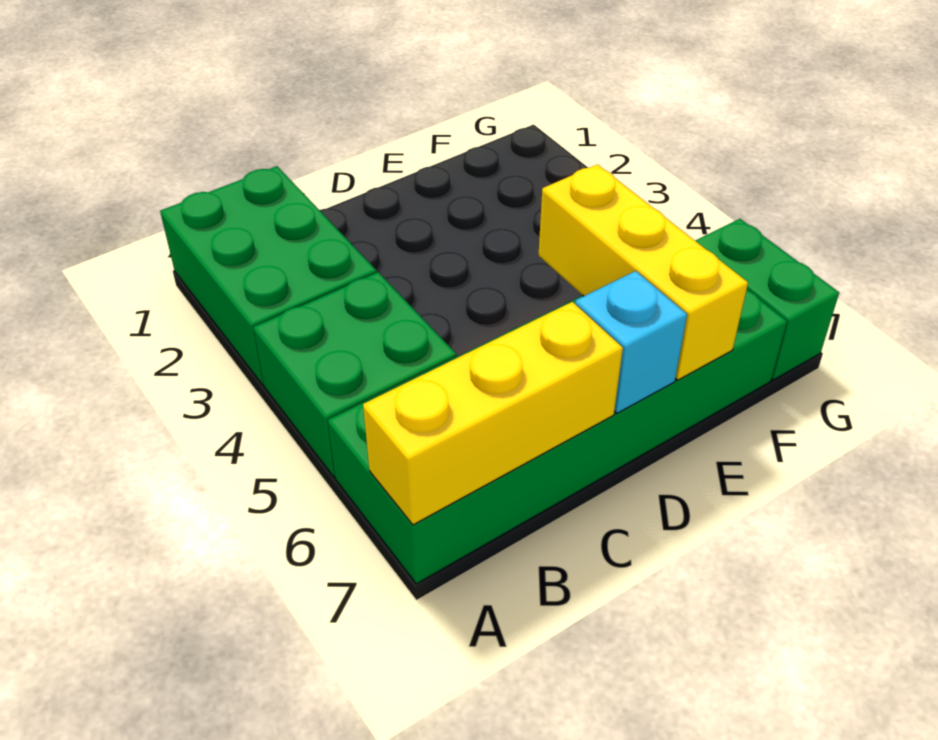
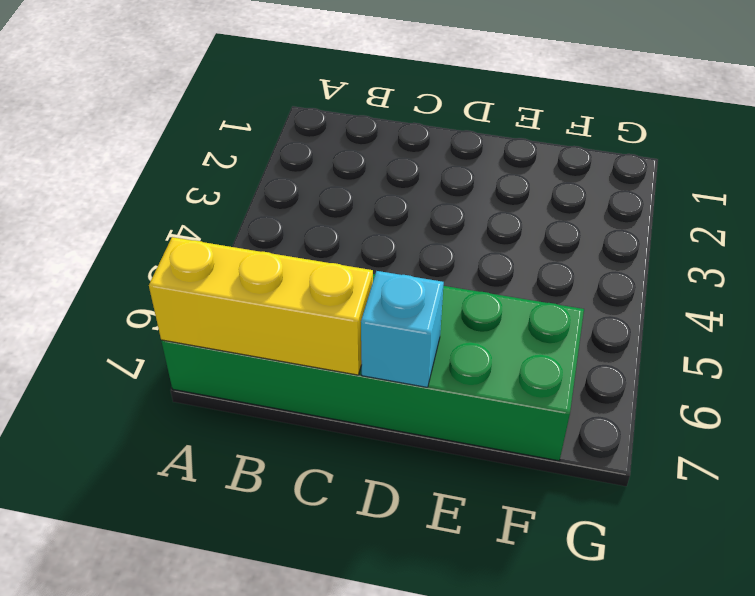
none -> green 2x3 brick [160,166,377,385]
none -> green 2x2 brick [253,272,457,477]

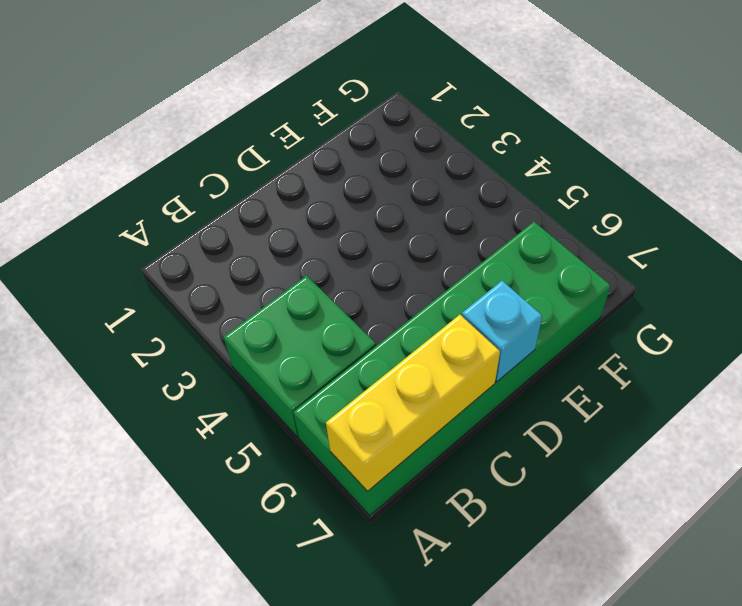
none -> green 2x3 brick [160,166,377,385]
none -> green 1x2 brick [695,219,839,380]

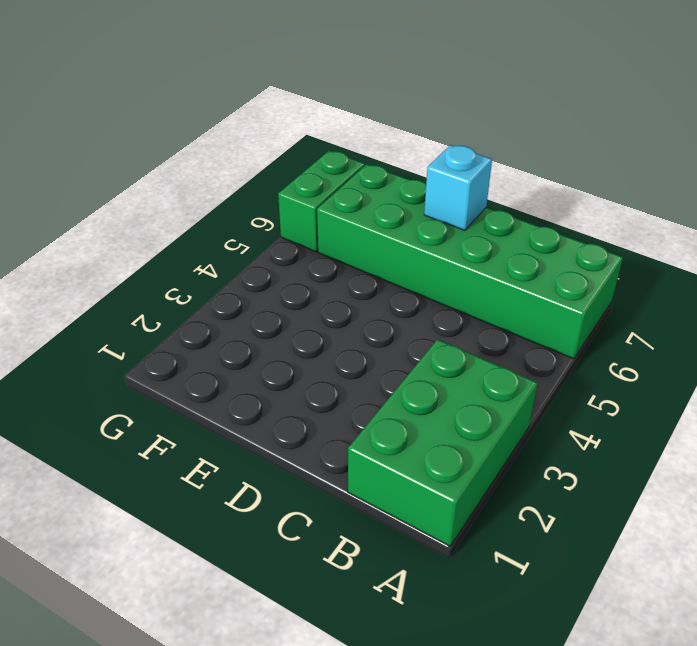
none -> green 2x2 brick [253,272,457,477]
none -> yellow 1x3 brick [363,302,623,525]

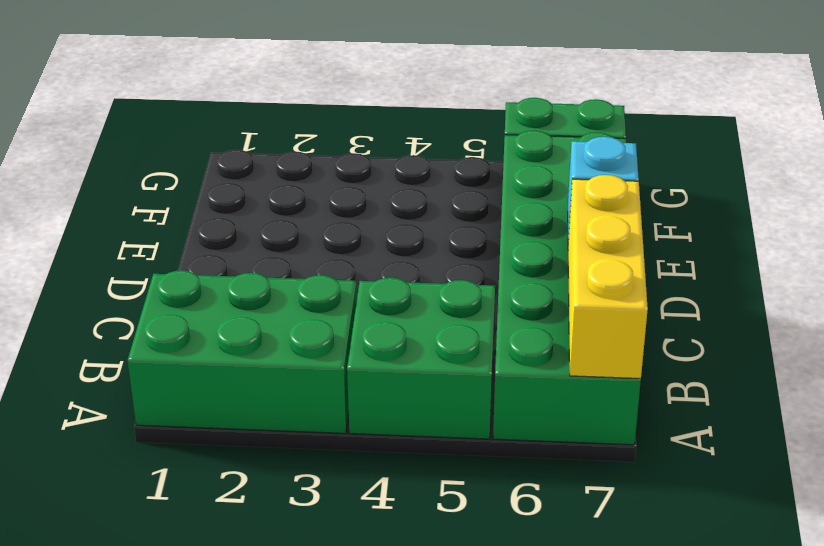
none -> yellow 1x3 brick [538,164,748,380]

